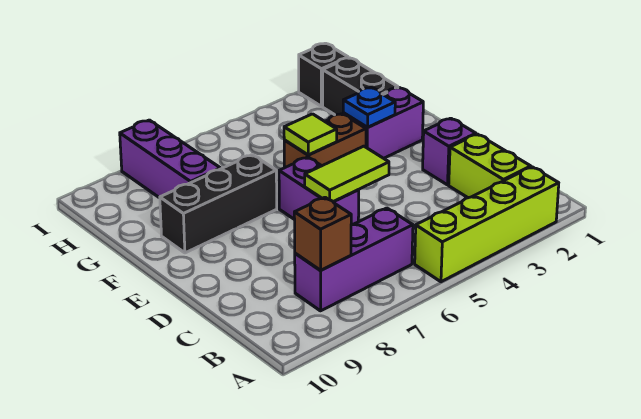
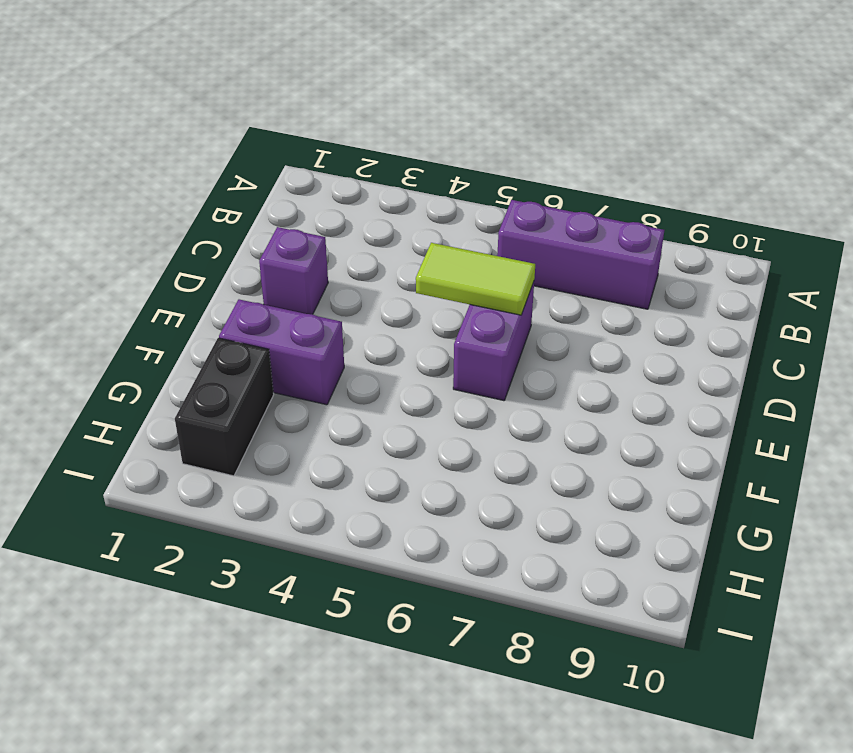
none -> lime 1x4 brick [415,167,559,282]
none -> lime 1x2 brick [449,134,531,198]
none -> brown 1x2 brick [284,114,366,168]

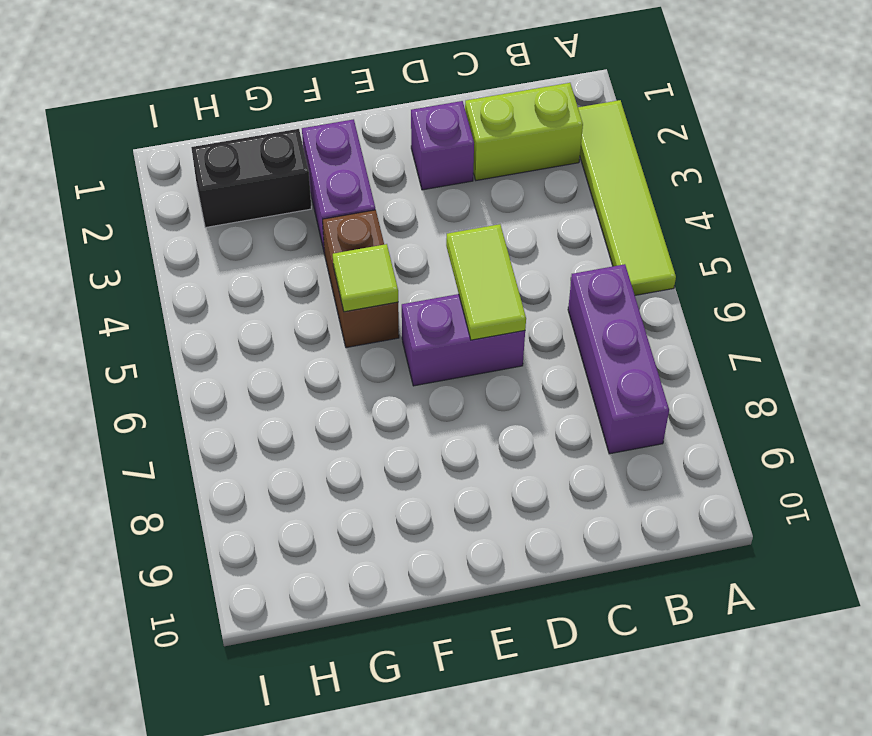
lime 1x4 tile [578,100,676,295] -> lime 1x4 brick [415,167,559,282]
none -> black 1x3 brick [160,155,277,253]
none -> purple 1x3 brick [120,120,220,198]
none -> black 1x1 brick [299,43,348,106]

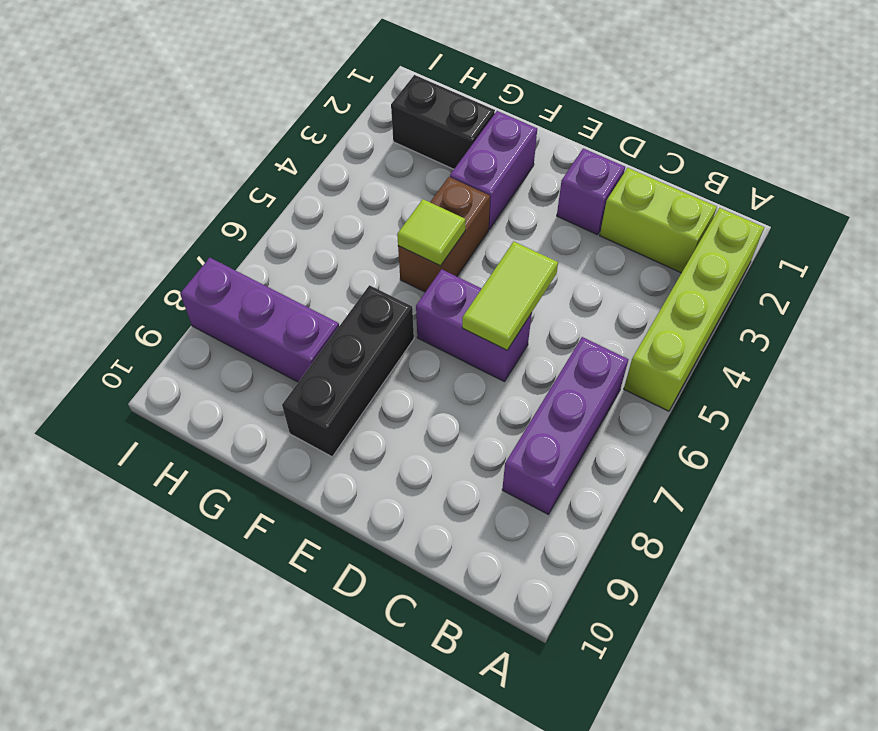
none -> black 1x1 brick [299,43,348,106]
none -> brown 1x1 brick [294,197,351,270]
none -> blue 1x1 plate [343,88,395,127]

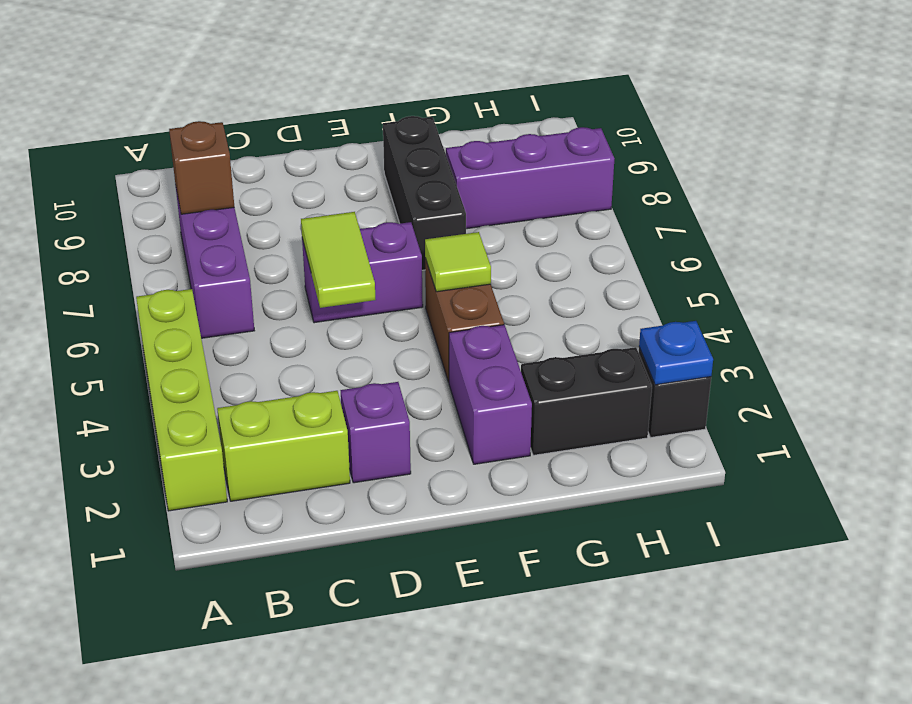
blue 1x1 plate [639,321,713,385] -> blue 1x1 plate moved to [343,88,395,127]

